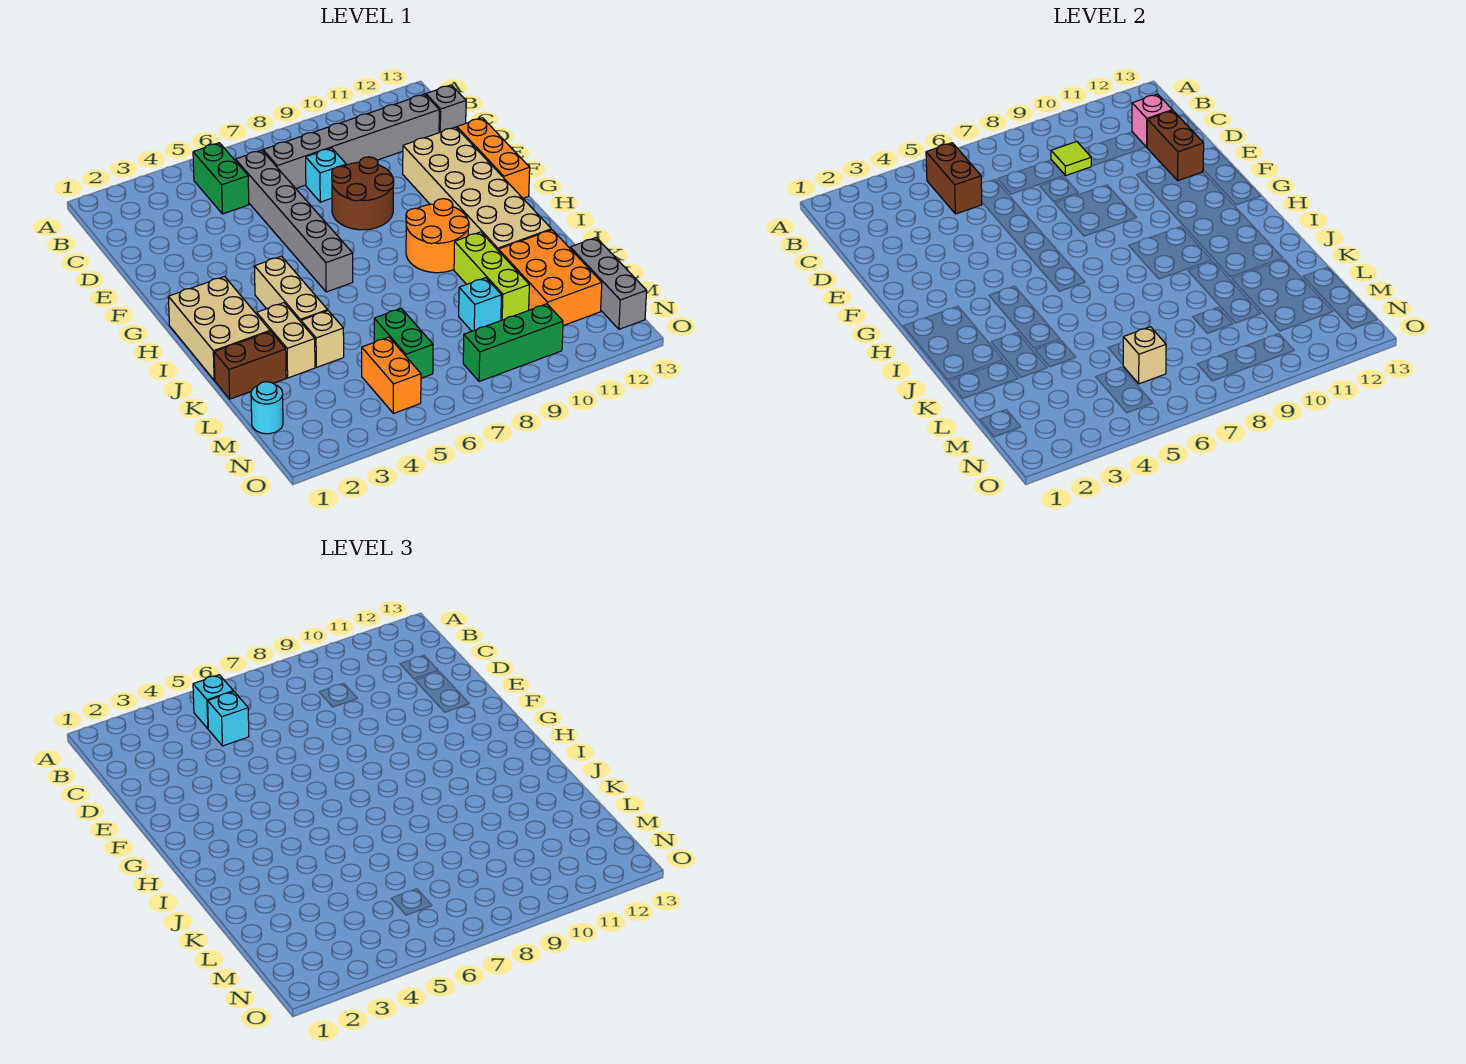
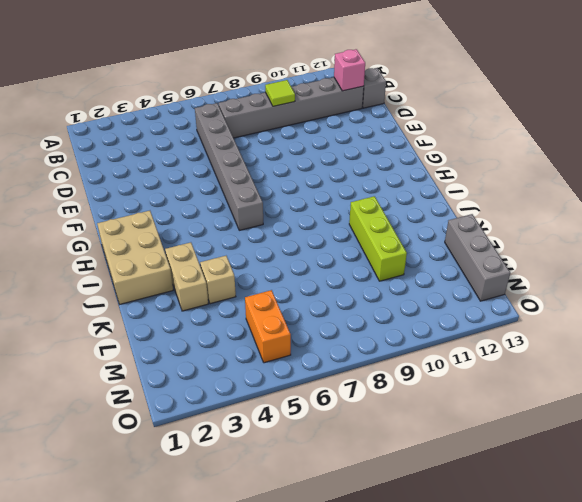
none -> green 1x2 brick [193,143,249,214]
none -> cyan 1x1 brick [306,148,346,202]
none -> brown 2x2 round brick [332,157,394,230]

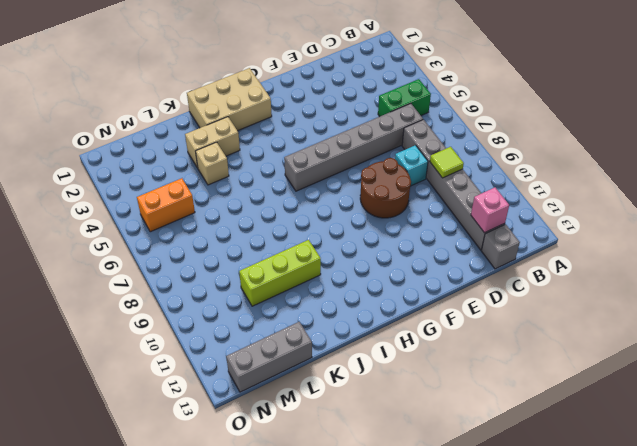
none -> tan 2x6 brick [403,127,551,250]
none -> orange 1x3 brick [457,118,530,198]
none -> tan 1x3 brick [254,256,328,322]

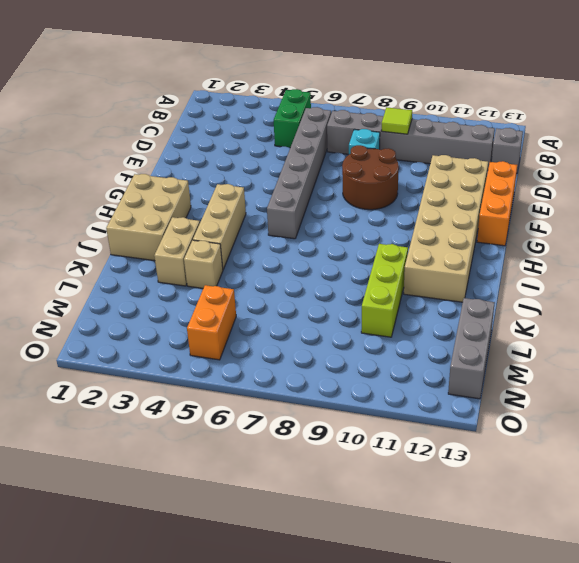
none -> orange 2x2 round brick [406,199,469,273]
none -> brown 1x2 brick [214,331,286,399]
none -> orange 2x3 brick [498,230,602,326]

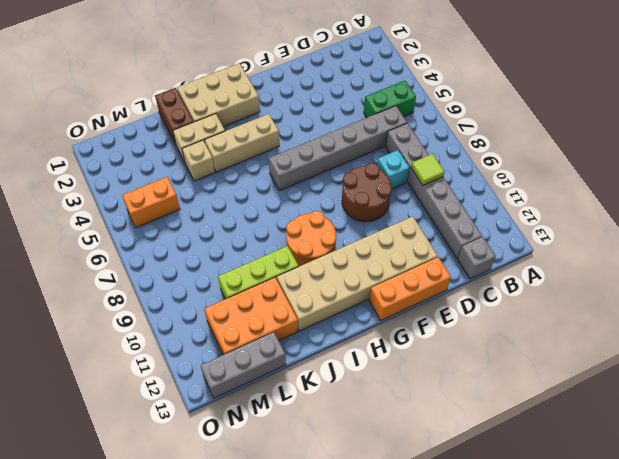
none -> green 1x2 brick [374,308,433,378]
none -> cyan 1x1 brick [459,278,501,331]
none -> cyan 1x1 round brick [251,382,283,434]

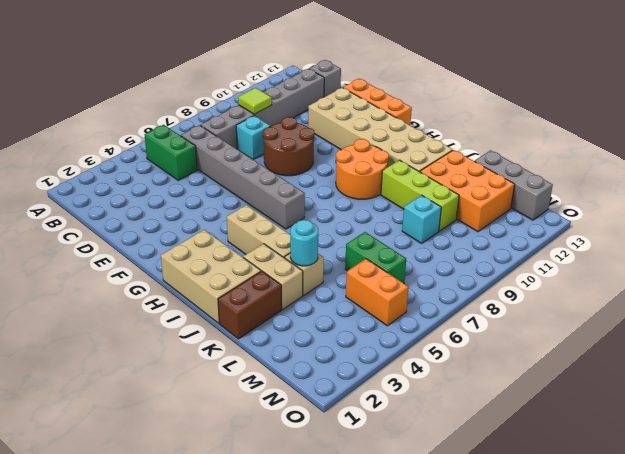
cyan 1x1 round brick [290,220,318,266] -> cyan 1x1 round brick moved to [251,382,283,434]
none -> green 1x3 brick [463,304,563,382]
none -> brown 1x2 brick [926,143,982,214]
none -> pink 1x1 brick [1132,94,1172,147]

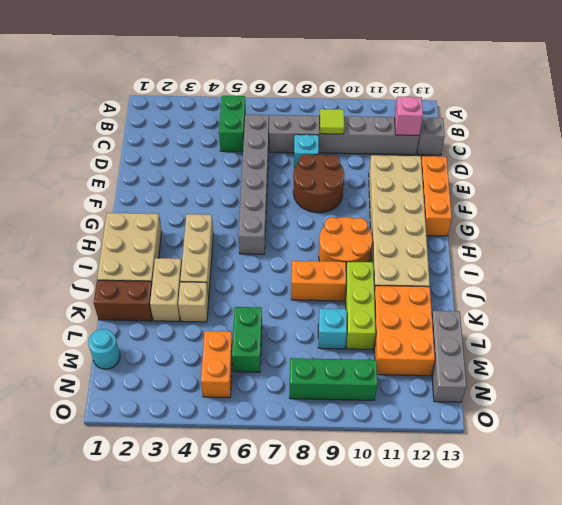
orange 1x2 brick [291,261,346,301] -> none
none -> brown 1x2 brick [926,143,982,214]
none -> brown 1x2 brick [1147,111,1204,180]
none -> tan 1x1 brick [1123,327,1166,384]

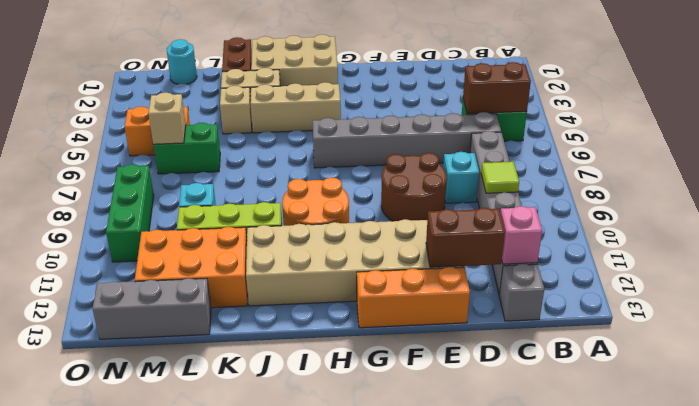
none -> cyan 1x1 brick [193,675,233,729]
none -> cyan 1x1 brick [208,692,249,746]

